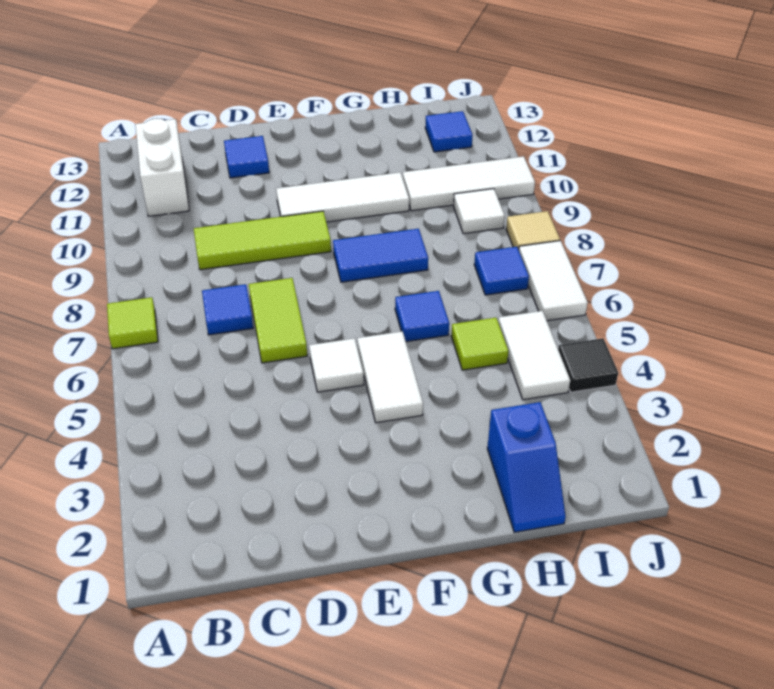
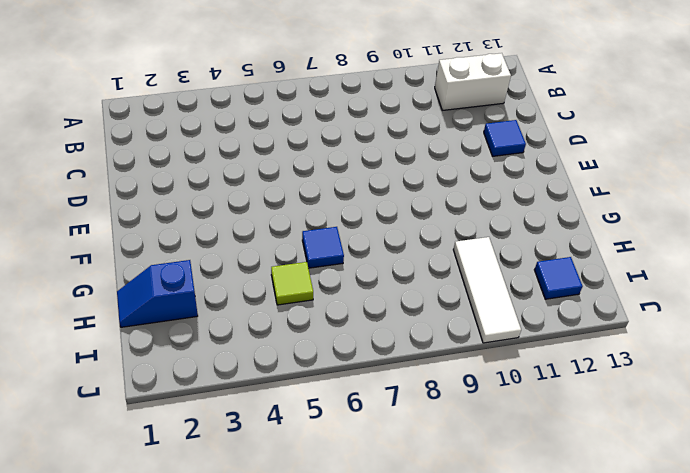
none -> lime 1x1 tile [107,297,158,349]
none -> blue 1x1 tile [202,284,253,335]
none -> lime 1x3 tile [194,211,331,270]

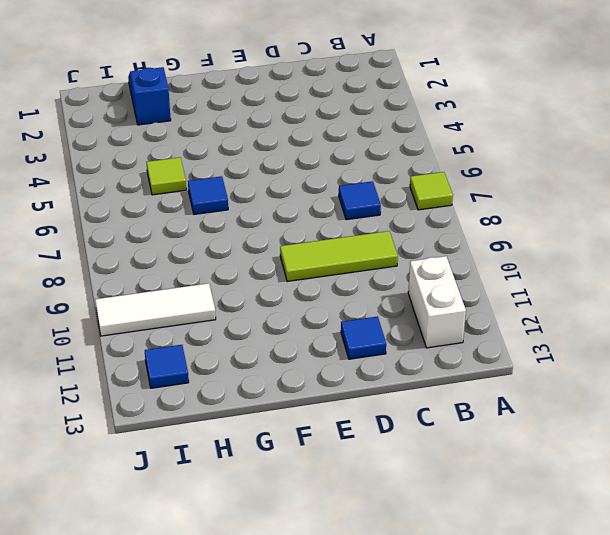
none -> lime 1x2 tile [249,278,307,363]
none -> white 1x1 tile [309,338,364,392]
none -> white 1x3 tile [276,172,409,222]

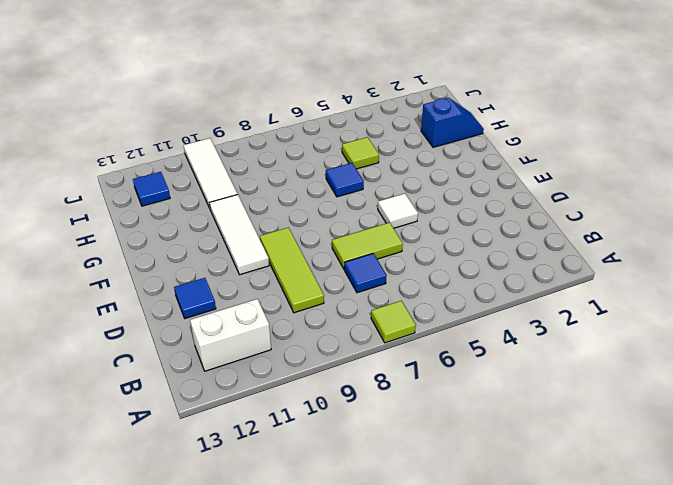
none -> white 1x2 tile [357,331,423,423]
none -> blue 1x2 tile [333,229,428,282]
none -> white 1x2 tile [498,311,570,400]

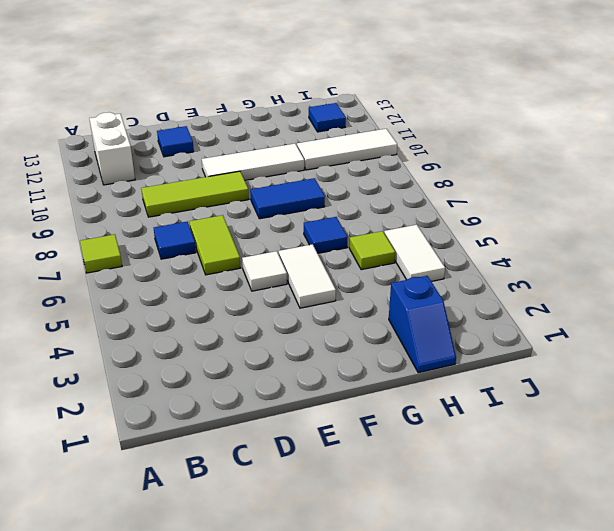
none -> blue 1x1 tile [474,247,529,295]
none -> white 1x1 tile [453,189,505,234]
none -> black 1x1 tile [558,338,618,392]

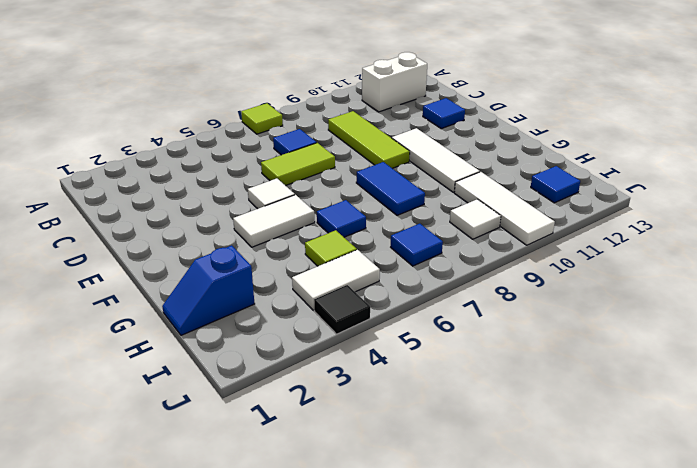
none -> white 1x2 tile [519,241,588,321]
none -> tan 1x1 tile [506,211,560,250]

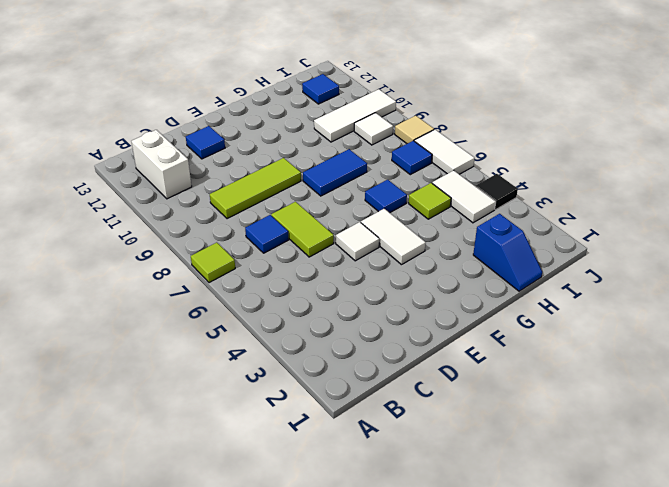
none -> white 1x3 tile [276,172,409,222]

